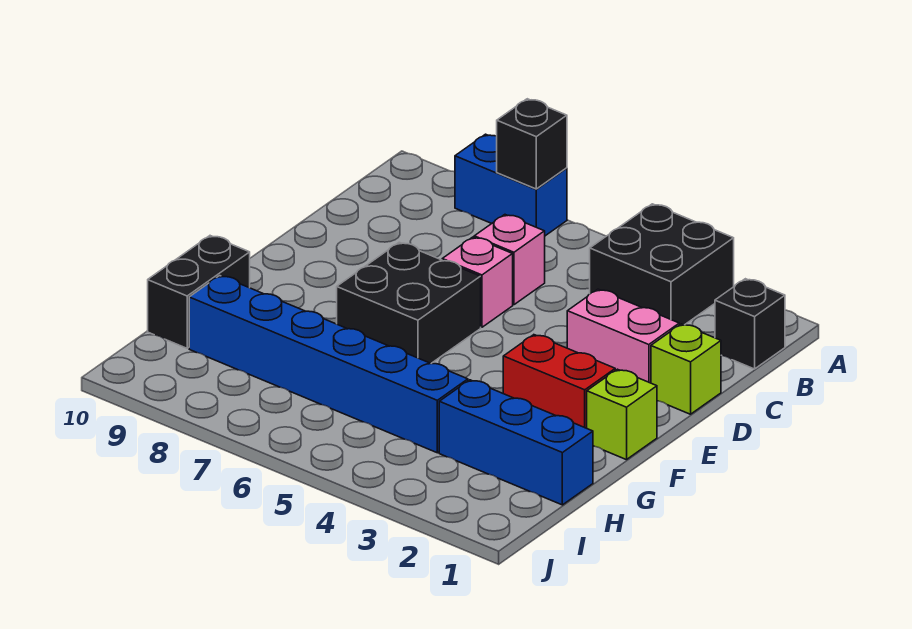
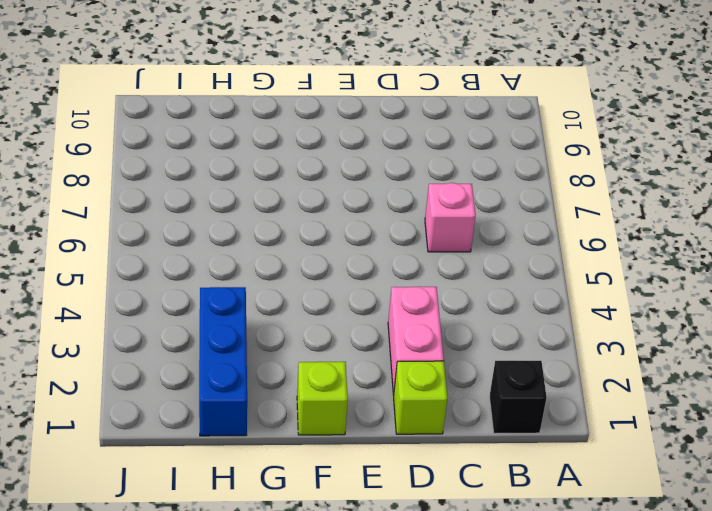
none -> black 2x2 brick [590,204,734,325]
none -> blue 1x2 brick [455,134,567,236]
none -> pink 1x1 brick [442,237,513,327]

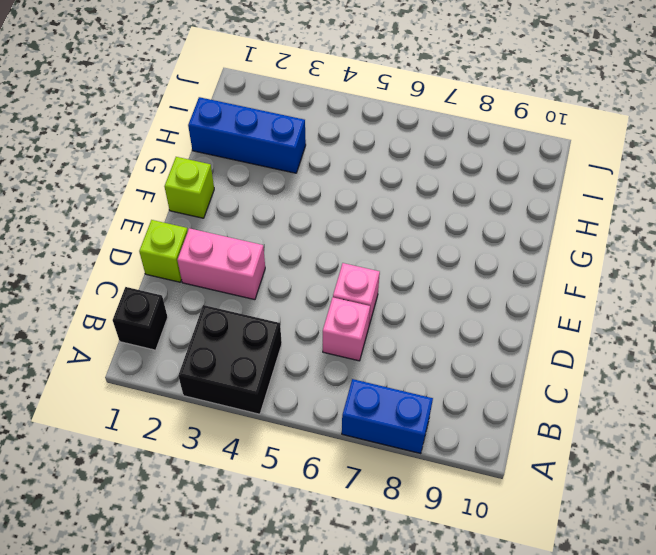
none -> black 2x2 brick [337,242,481,363]
none -> red 1x2 brick [503,335,615,428]
none -> black 1x2 brick [148,236,250,348]

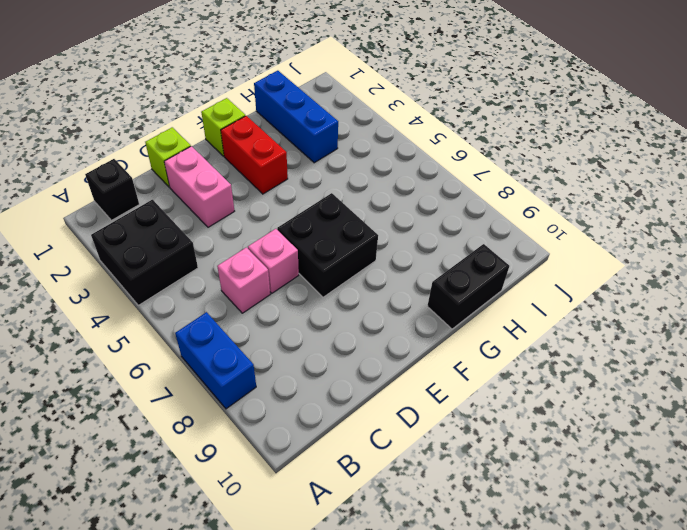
none -> blue 1x6 brick [189,276,468,453]
none -> black 1x1 brick [497,99,567,189]

